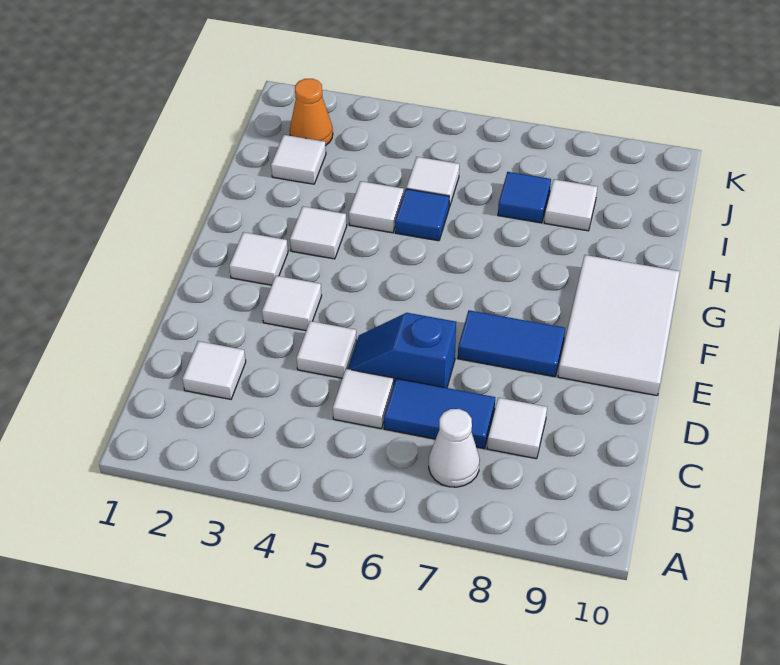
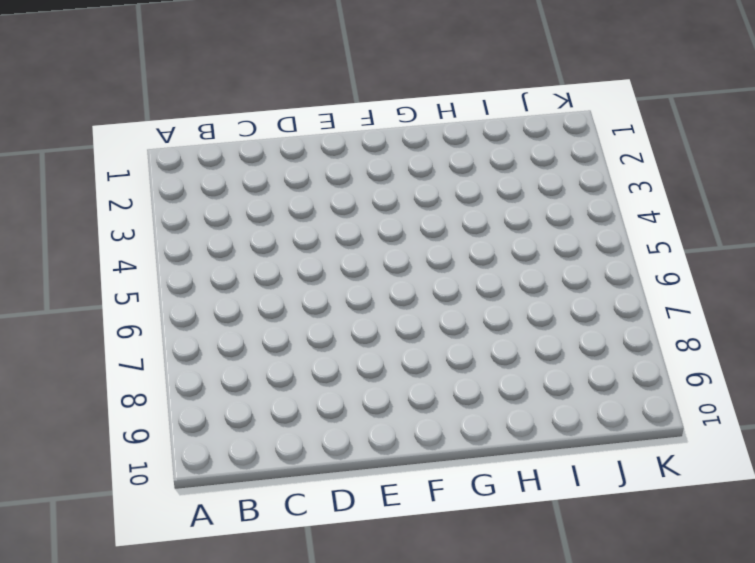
none -> white 1x1 cone [429,409,480,487]
none -> white 1x1 tile [182,341,246,399]
none -> white 1x1 tile [333,369,394,429]

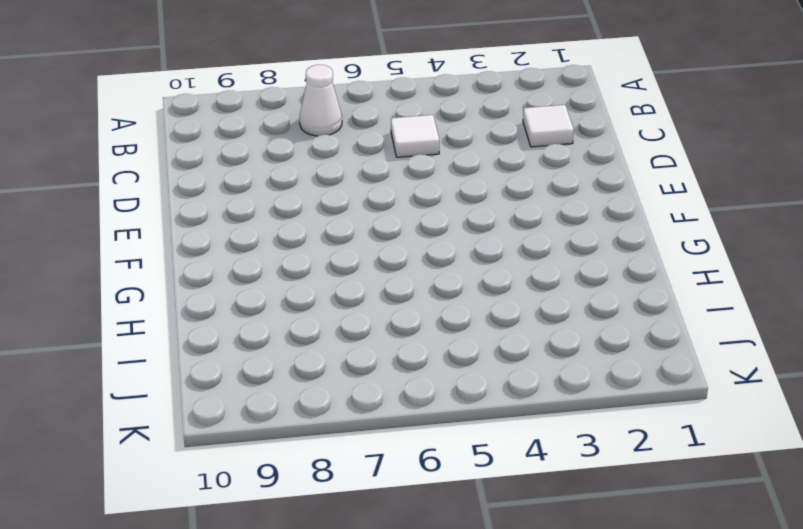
none -> blue 1x2 tile [384,378,495,448]
none -> white 1x1 tile [487,398,547,459]
none -> white 1x1 tile [297,321,357,378]

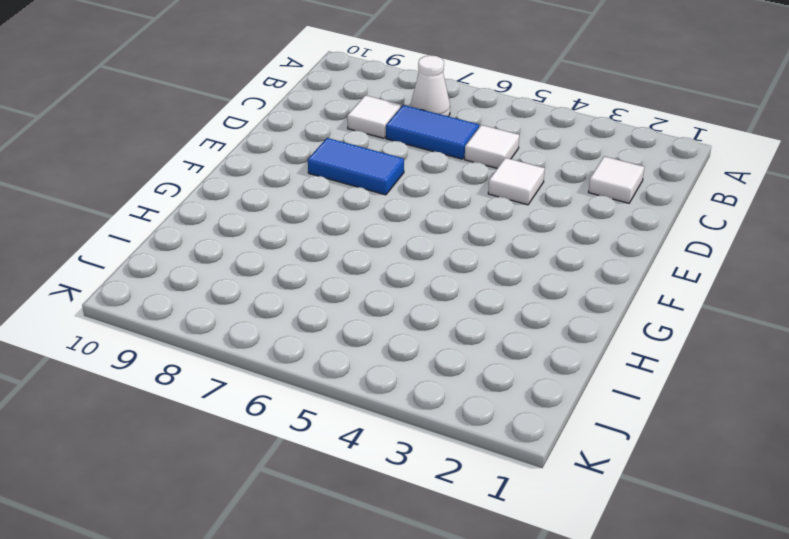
none -> blue 1x2 slope [348,313,456,388]
none -> white 1x1 tile [262,276,322,331]
none -> white 2x3 tile [558,255,680,396]

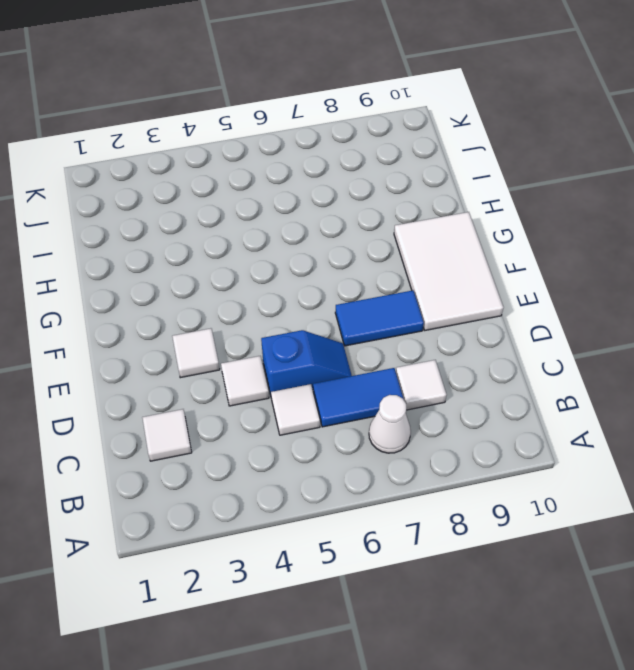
blue 1x2 slope [261,330,352,395] -> blue 1x2 slope turned to [348,313,456,388]
none -> white 1x1 tile [229,232,288,285]
none -> white 1x1 tile [290,206,347,259]
none -> white 1x1 tile [349,181,404,233]

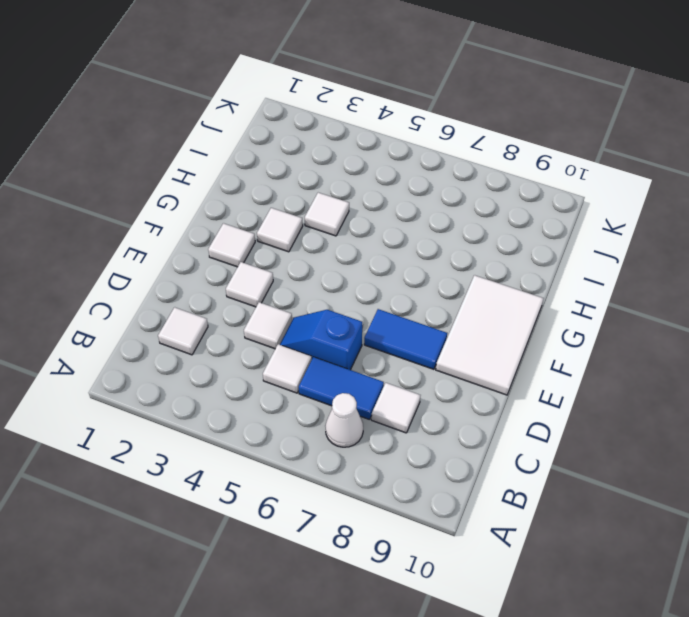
none -> blue 1x1 tile [395,189,449,241]
none -> white 1x1 tile [271,135,326,184]
none -> white 1x1 tile [406,157,459,207]

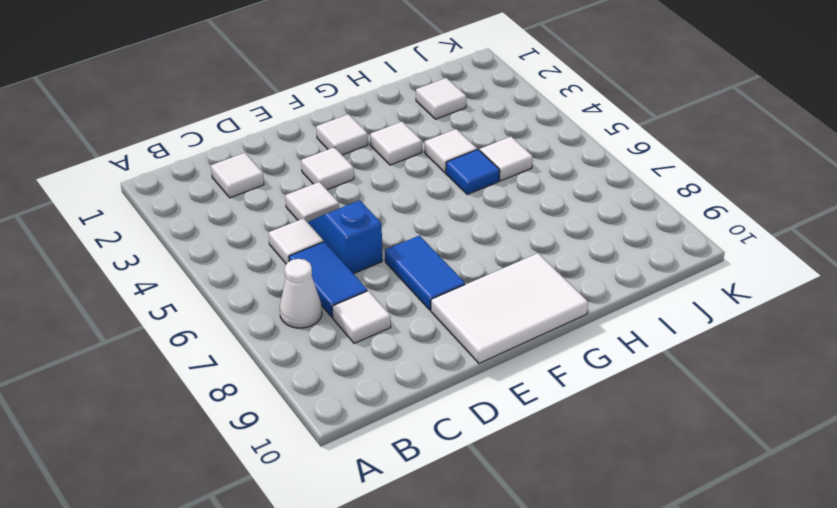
none -> blue 1x1 tile [498,172,551,223]
none -> white 1x1 tile [544,179,597,231]
none -> orange 1x1 cone [290,79,333,146]

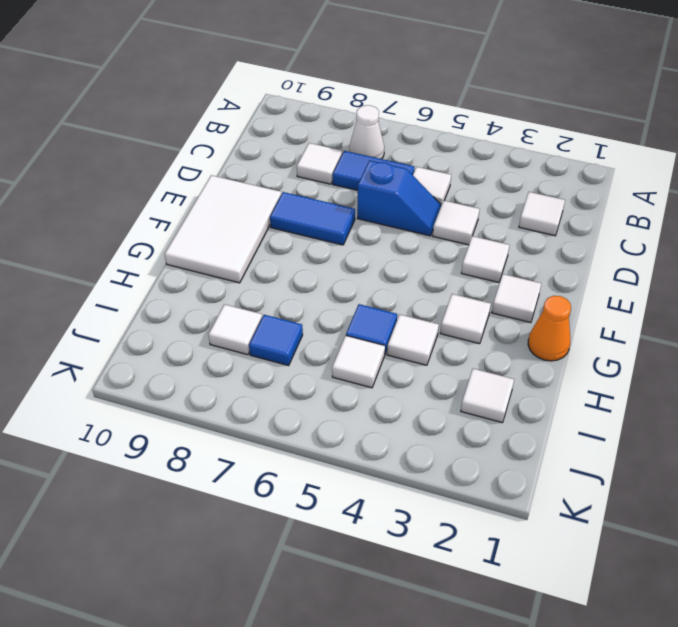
orange 1x1 cone [528,296,571,361] -> orange 1x1 cone moved to [290,79,333,146]

